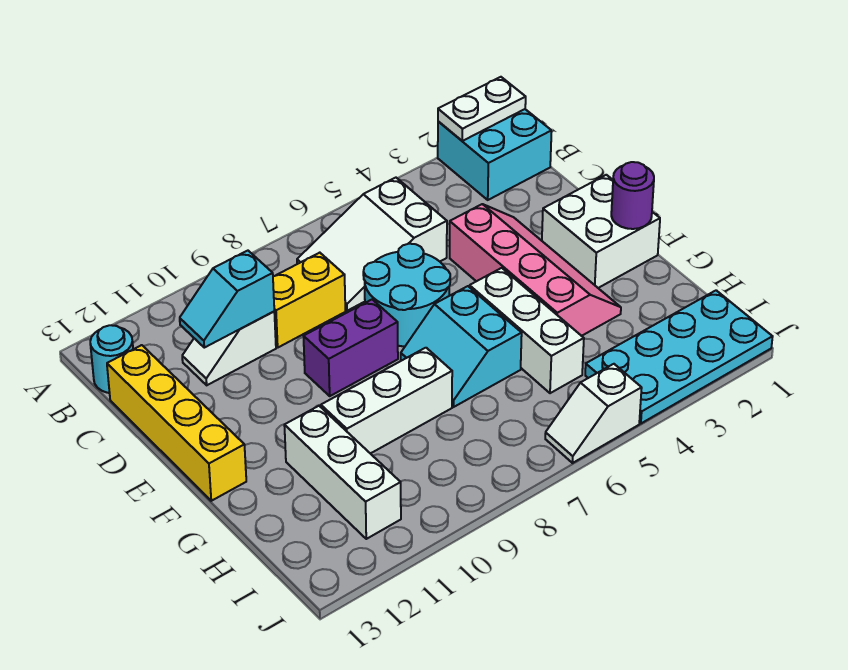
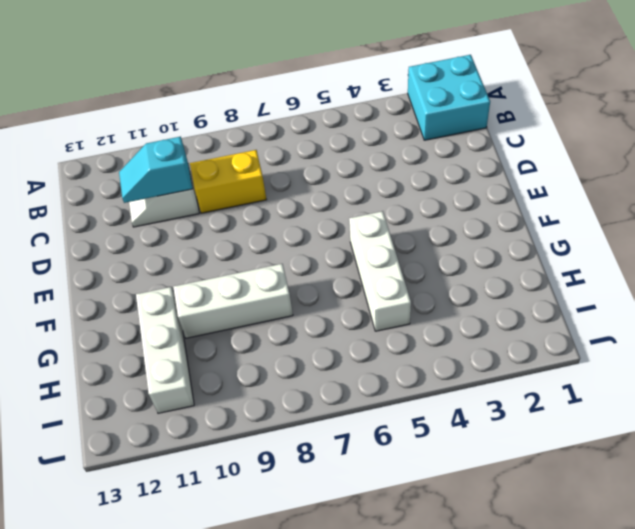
none -> white 2x3 slope [297,178,447,311]
none -> cyan 1x1 round brick [90,325,133,393]
none -> yellow 1x4 brick [107,345,246,501]

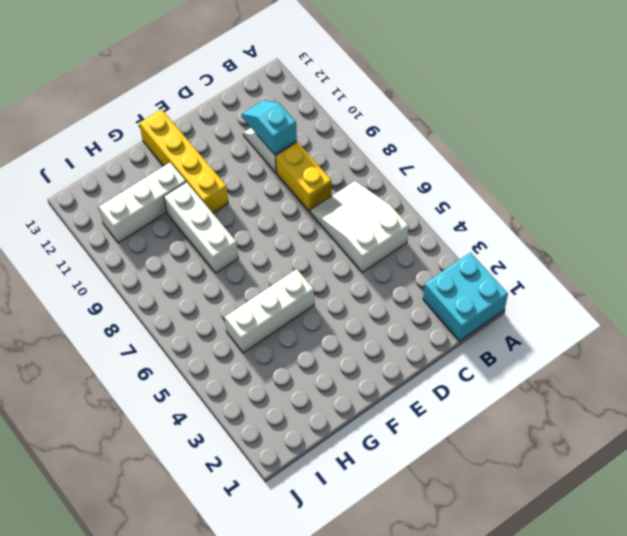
yellow 1x4 brick [139,109,228,213] -> yellow 1x4 brick turned to [107,345,246,501]
none -> cyan 1x1 round brick [90,325,133,393]
none -> pink 2x4 slope [450,204,621,336]
none -> cyan 2x2 round brick [363,244,450,346]

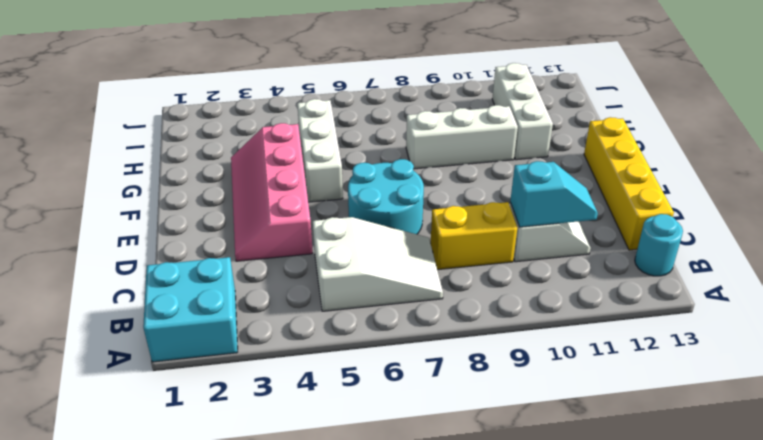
none -> white 2x2 brick [542,175,660,288]
none -> purple 1x2 brick [304,300,398,396]
none -> cyan 2x2 slope [401,286,522,407]

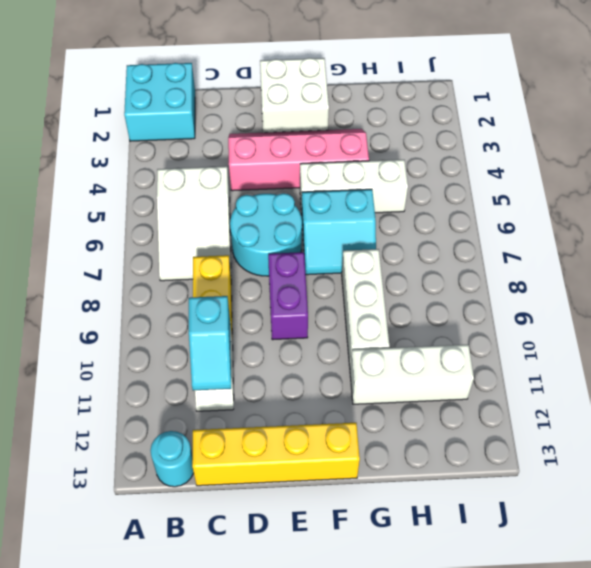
none -> cyan 2x4 plate [585,290,773,423]
none -> white 1x2 slope [545,364,642,463]
none -> white 1x2 plate [438,77,526,141]

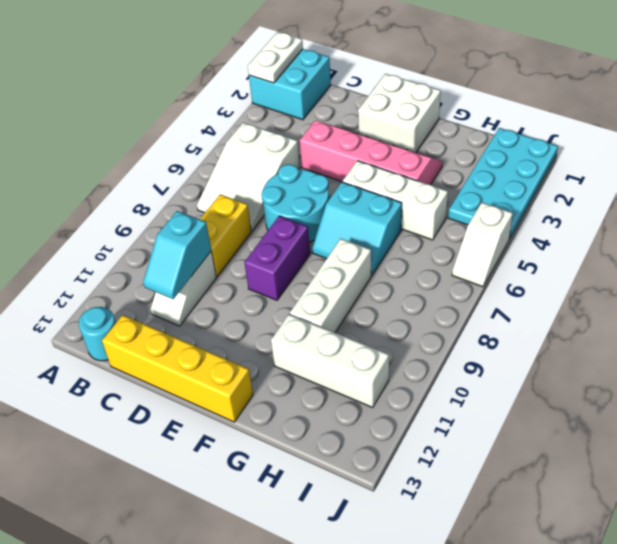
none -> purple 1x1 round brick [611,162,654,229]

